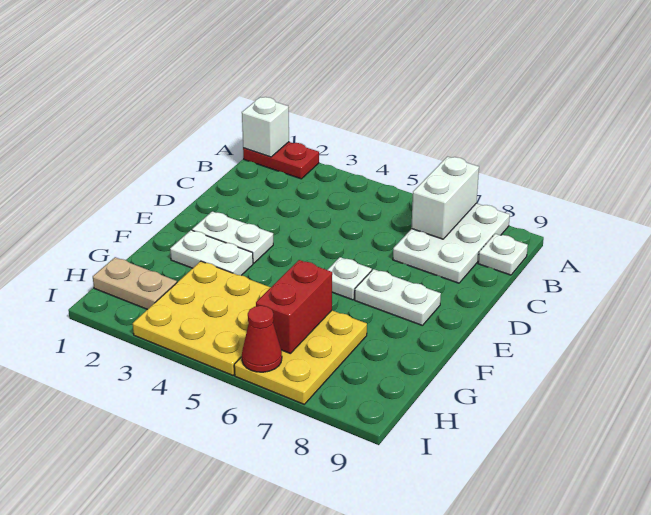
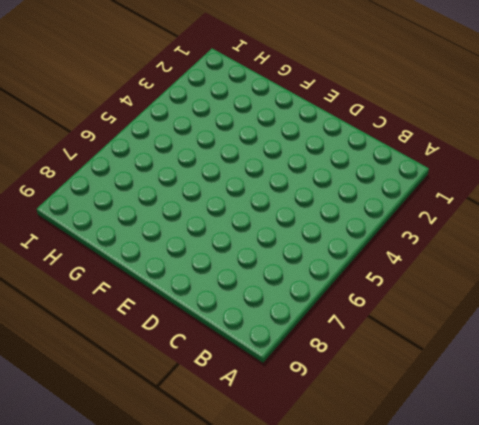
none -> red 1x2 plate [243,142,319,179]
none -> white 2x3 plate [393,203,510,283]
none -> white 1x1 plate [478,234,528,275]

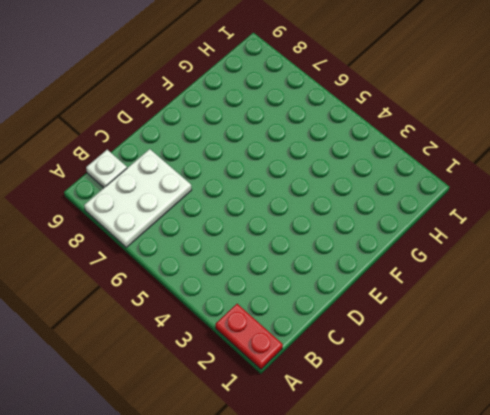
none -> white 1x2 plate [192,211,273,263]
none -> white 1x1 plate [328,257,372,300]
none -> white 1x2 plate [355,269,441,326]

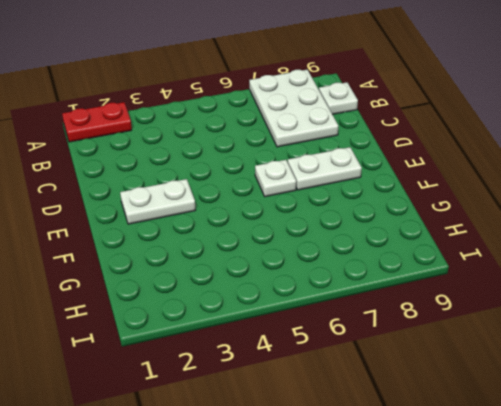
none -> white 1x2 plate [170,230,253,275]
none -> yellow 3x3 plate [133,261,271,375]
none -> yellow 2x3 plate [234,310,367,404]

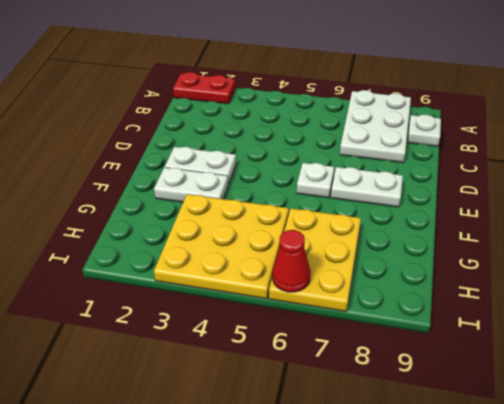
none -> tan 1x2 plate [93,257,177,310]
none -> white 1x1 brick [242,97,289,157]
none -> white 1x2 brick [411,157,479,239]

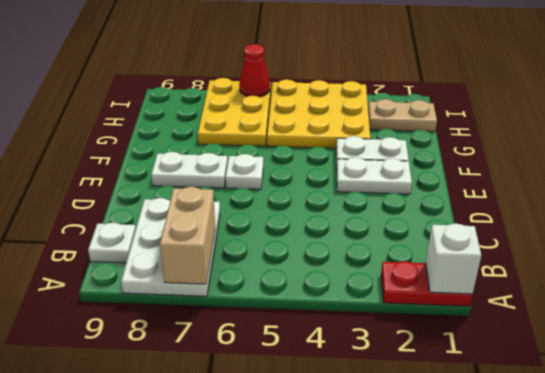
tan 1x2 brick [160,187,215,284] -> white 1x2 brick [411,157,479,239]
none -> red 1x2 brick [256,260,332,353]

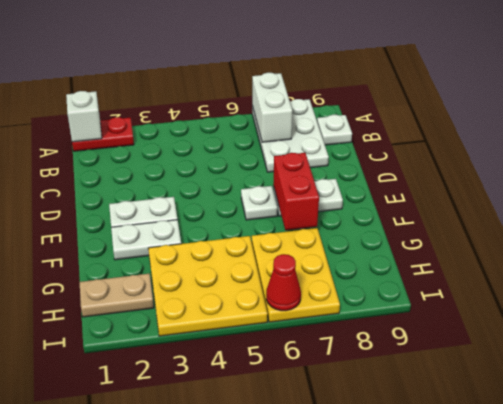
red 1x2 brick [273,153,319,230] -> red 1x2 brick moved to [256,260,332,353]

